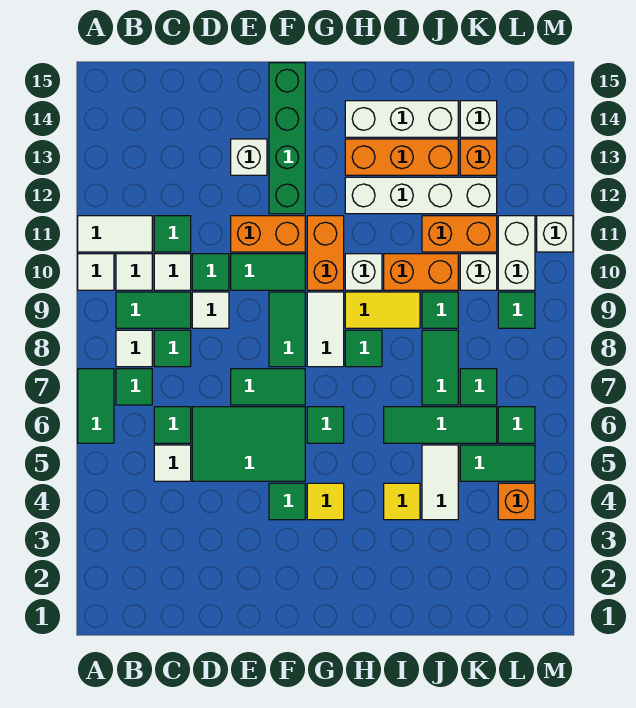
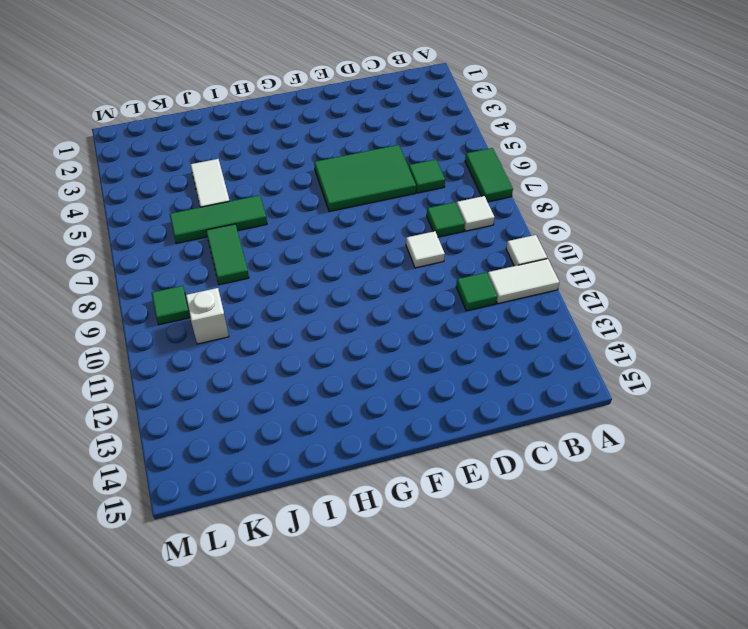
none -> green 1x1 tile [116,369,152,405]
none -> green 1x2 tile [116,292,191,328]
none -> white 1x1 tile [116,254,152,290]
none -> white 1x1 tile [154,445,191,481]

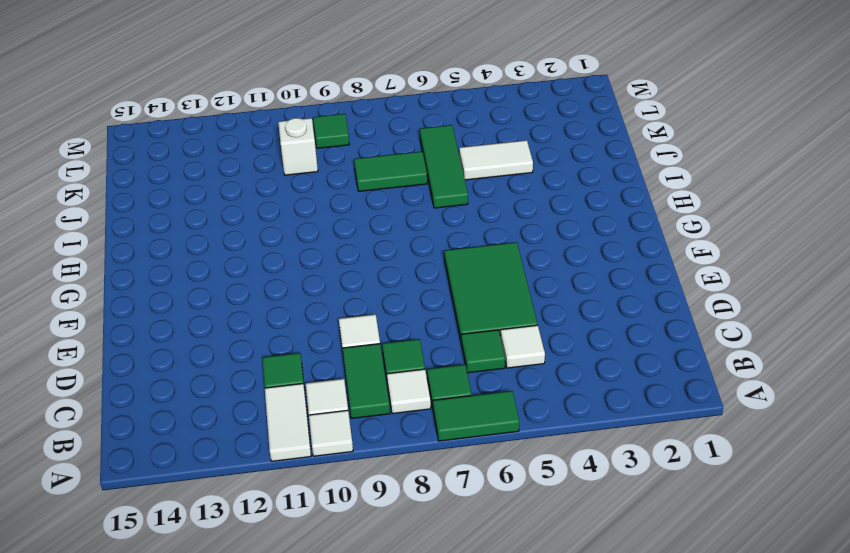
none -> white 1x1 tile [154,254,191,290]
none -> green 1x1 tile [192,254,229,290]
none -> green 1x2 tile [231,369,305,405]
none -> green 1x2 tile [231,254,305,290]

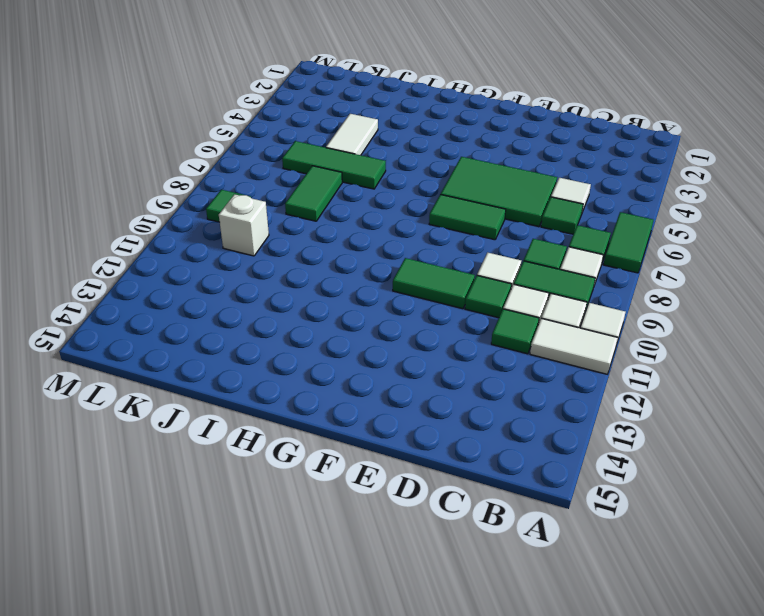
none -> orange 1x2 brick [231,216,305,252]
none -> white 1x1 brick [231,139,267,175]
none -> green 1x1 tile [269,483,305,520]
none -> green 1x2 tile [269,292,305,367]

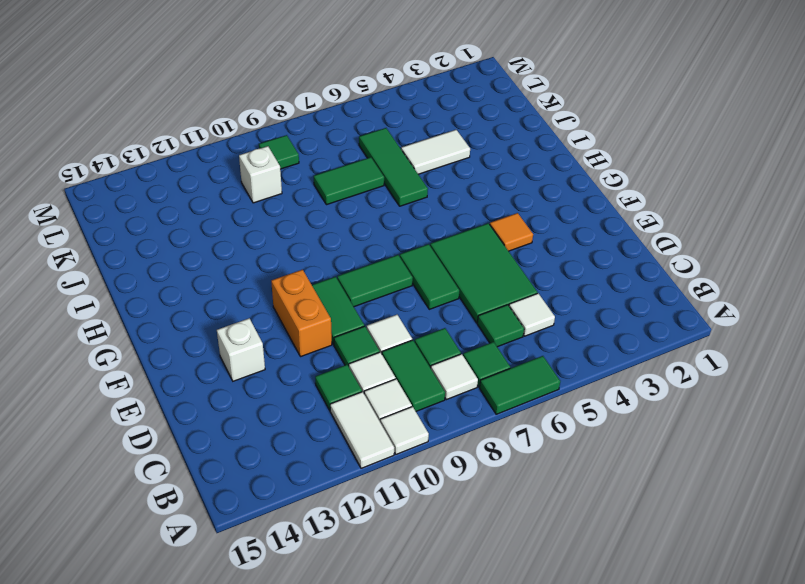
orange 1x1 tile [490,213,533,251] -> green 1x1 tile [269,483,305,520]
none -> green 1x4 brick [269,63,305,214]
none -> yellow 1x1 tile [307,483,344,520]
none -> green 1x1 tile [307,407,344,443]
none -> white 1x2 tile [307,292,344,367]

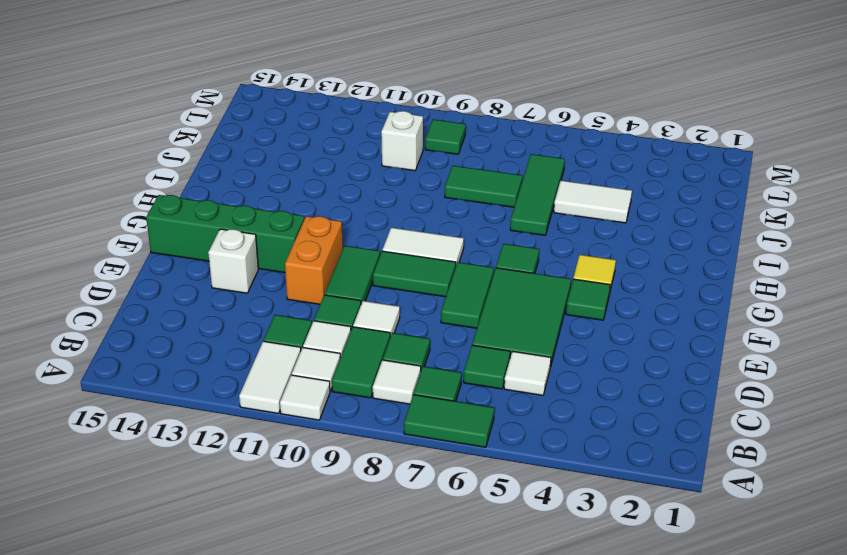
none -> orange 1x2 brick [307,216,344,290]
none -> green 1x1 tile [345,330,382,367]
none -> yellow 1x2 tile [345,292,420,328]
none -> white 1x1 brick [345,254,382,290]

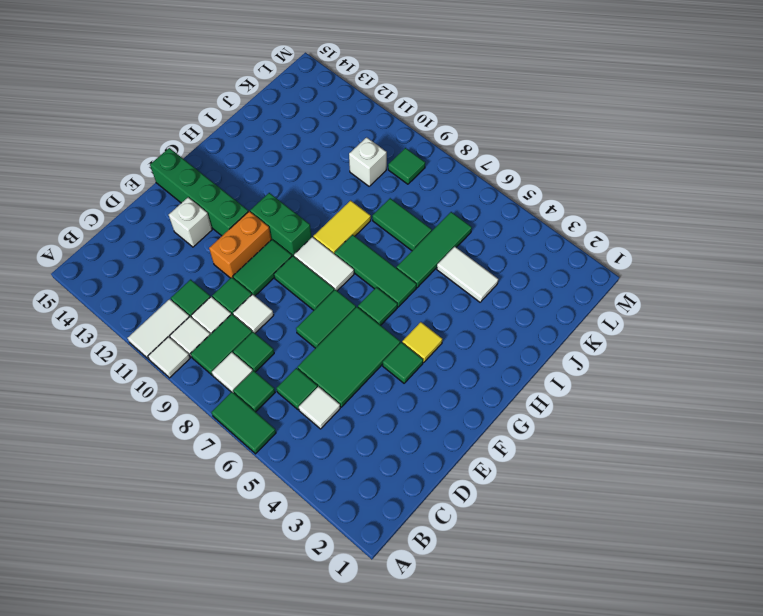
green 1x2 brick [250,193,312,256] -> orange 1x2 brick [307,216,344,290]
green 1x3 tile [334,235,416,307] -> green 1x1 tile [345,330,382,367]
none -> white 1x1 brick [345,254,382,290]
none -> white 1x4 brick [345,177,497,214]
none -> orange 1x3 brick [345,139,458,175]
none -> white 1x3 brick [345,101,458,137]

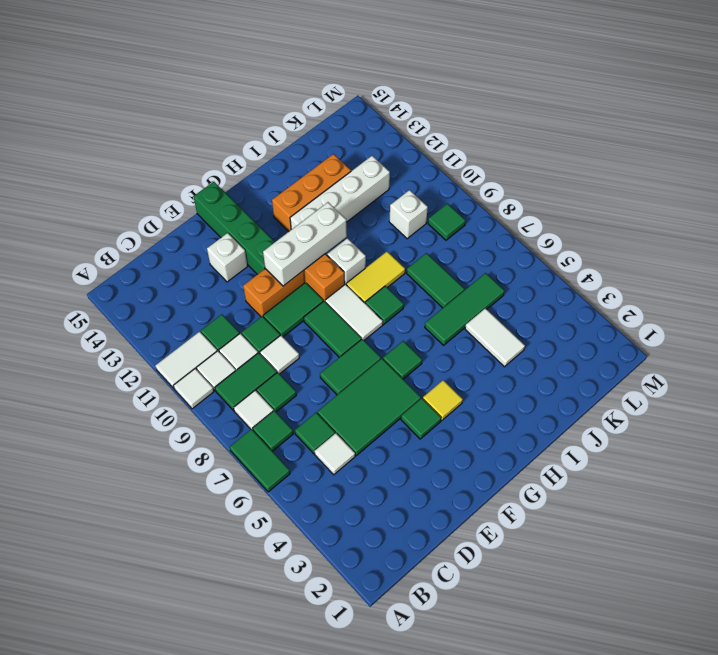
white 1x3 brick [263,202,347,286] -> white 1x3 brick moved to [345,101,458,137]
none -> yellow 1x1 tile [384,483,420,520]
none -> orange 1x2 brick [384,254,458,290]
none -> green 1x1 tile [422,292,458,328]
none -> orange 1x2 brick [422,216,497,252]

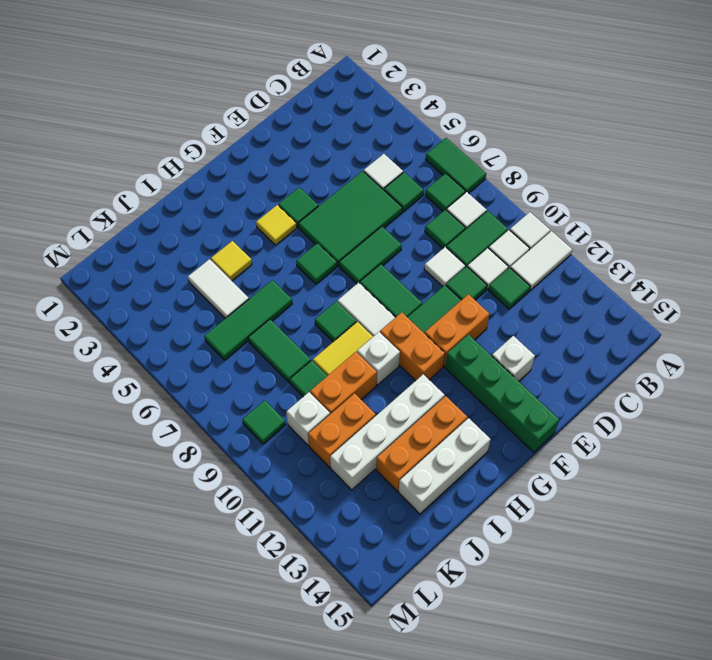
none -> green 1x2 tile [460,445,535,481]
none -> green 1x1 tile [460,369,497,405]
none -> orange 1x1 brick [460,139,497,175]
none -> white 1x1 brick [460,101,497,137]

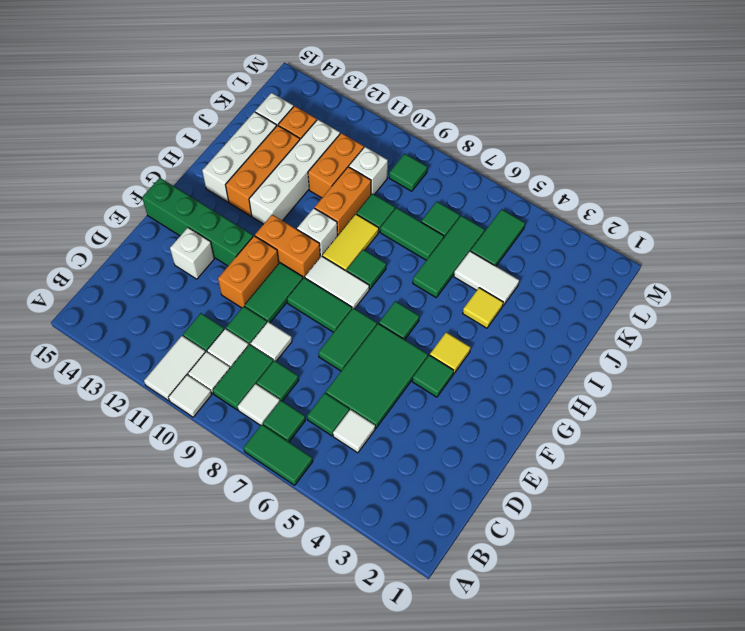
none -> orange 1x1 brick [498,483,535,520]
none -> green 1x1 tile [498,407,535,443]
none -> white 1x2 brick [498,216,535,290]
none -> white 1x1 brick [537,216,573,252]

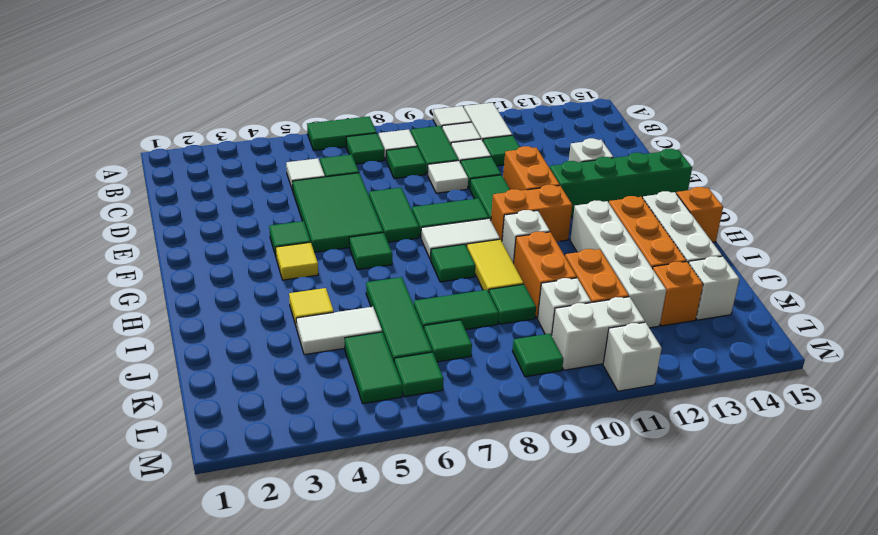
orange 1x1 brick [676,187,723,242] -> orange 1x1 brick moved to [498,483,535,520]

